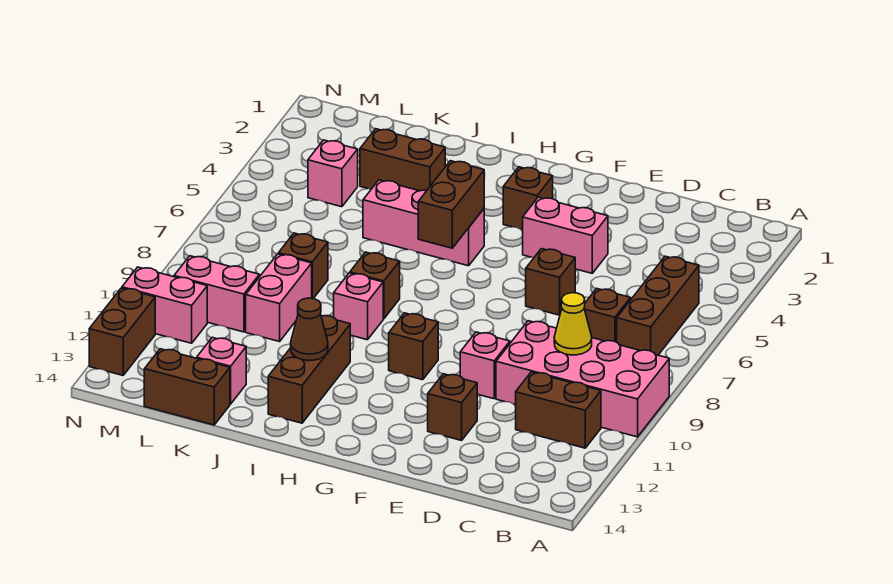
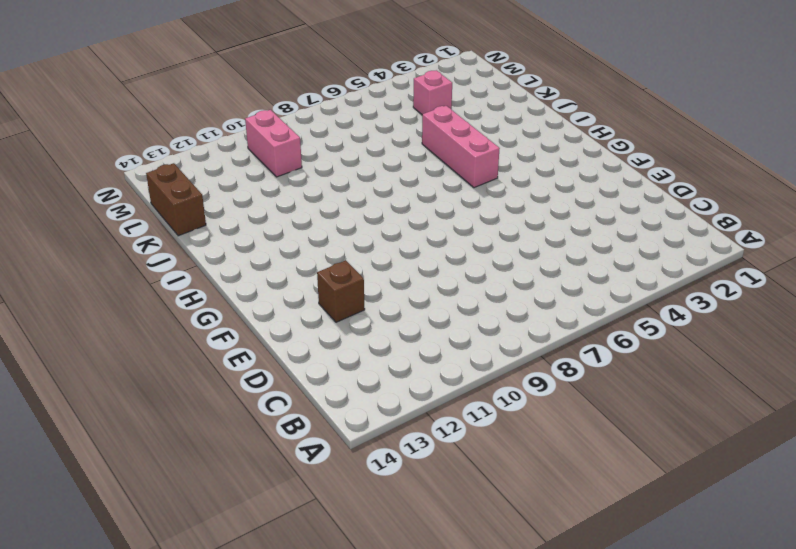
none -> pink 2x4 brick [496,321,669,437]
none -> brown 1x3 brick [617,256,699,355]
none -> brown 1x2 brick [516,372,601,448]

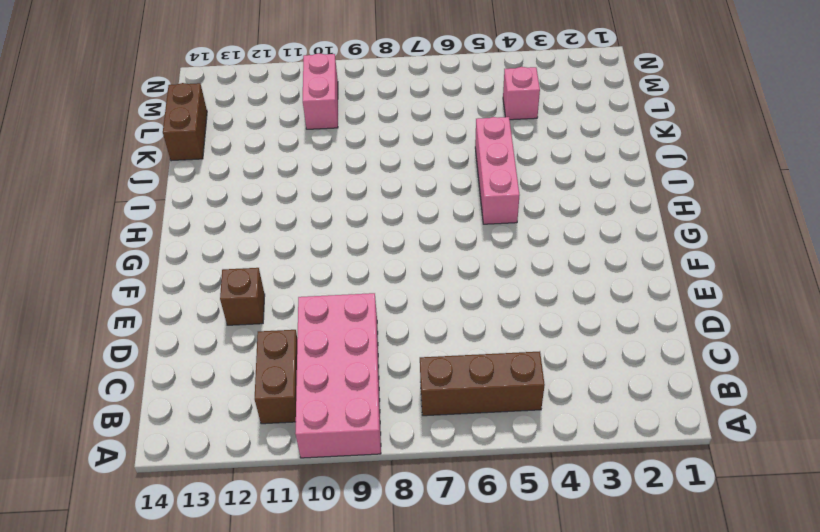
none -> brown 1x1 brick [584,288,631,342]
none -> pink 1x2 brick [523,197,608,273]
none -> brown 1x1 brick [526,249,575,315]

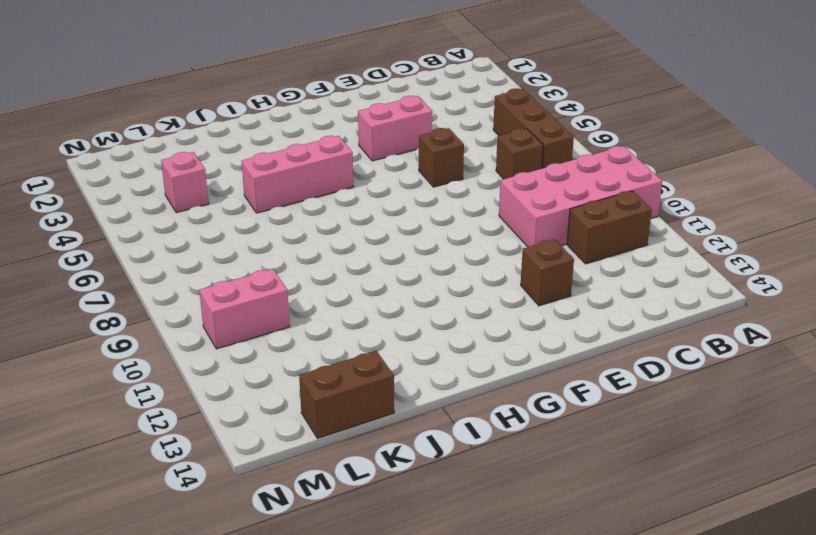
none -> pink 1x1 brick [460,332,510,399]
none -> brown 1x1 brick [503,167,553,230]
none -> brown 1x1 brick [389,313,438,380]

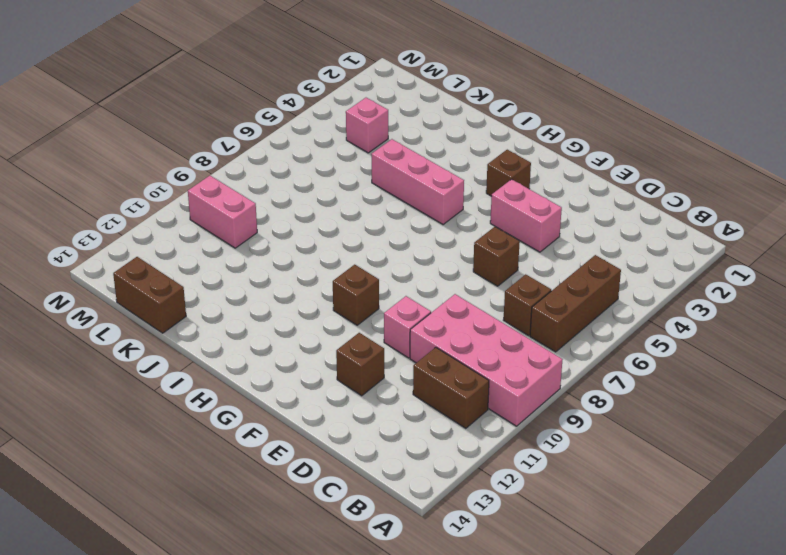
none -> brown 1x1 brick [350,252,400,319]
none -> pink 1x1 brick [334,273,383,340]
none -> brown 1x3 brick [268,316,350,423]

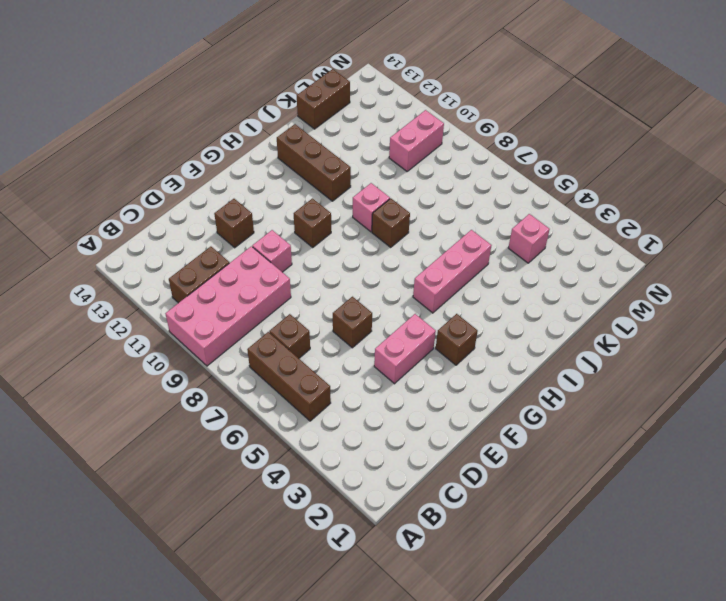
none -> brown 1x2 brick [360,129,445,191]
none -> brown 1x1 brick [278,233,328,299]
none -> pink 1x2 brick [246,254,312,342]

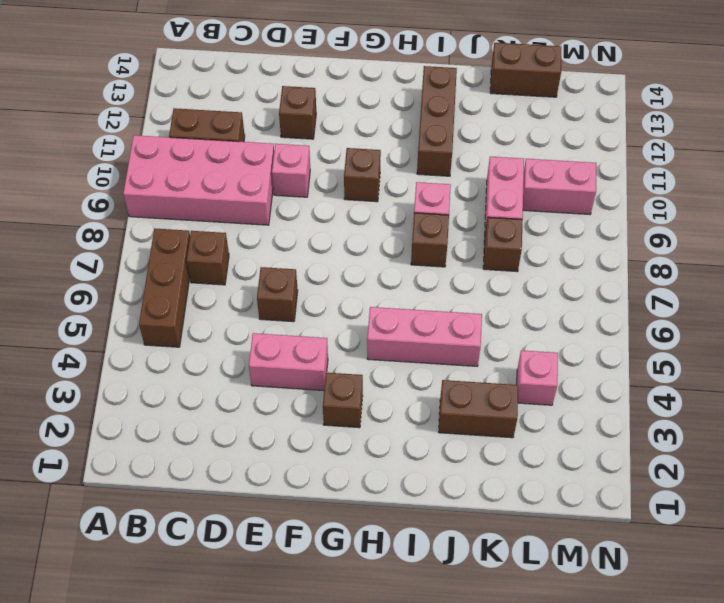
none -> pink 1x1 brick [197,337,246,404]
none -> pink 1x2 brick [122,267,207,343]
none -> brown 1x2 brick [89,288,155,375]

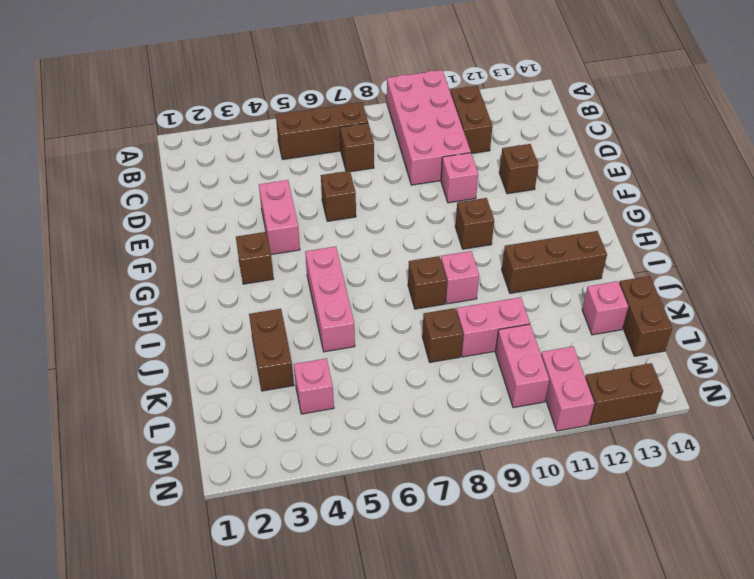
none -> yellow 1x1 cone [554,293,592,355]
none -> brown 1x2 brick [418,161,484,248]
none -> brown 1x1 cone [291,298,328,361]

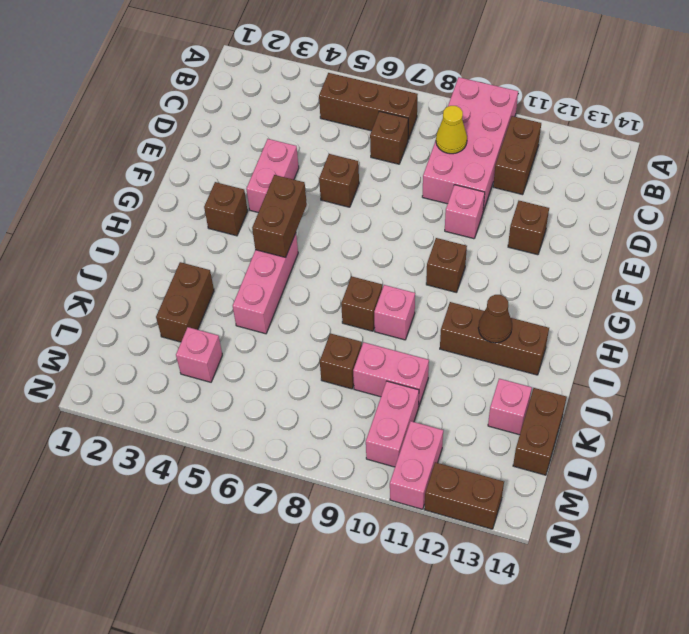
brown 1x2 brick [252,175,307,257] -> brown 1x2 brick turned to [418,161,484,248]

